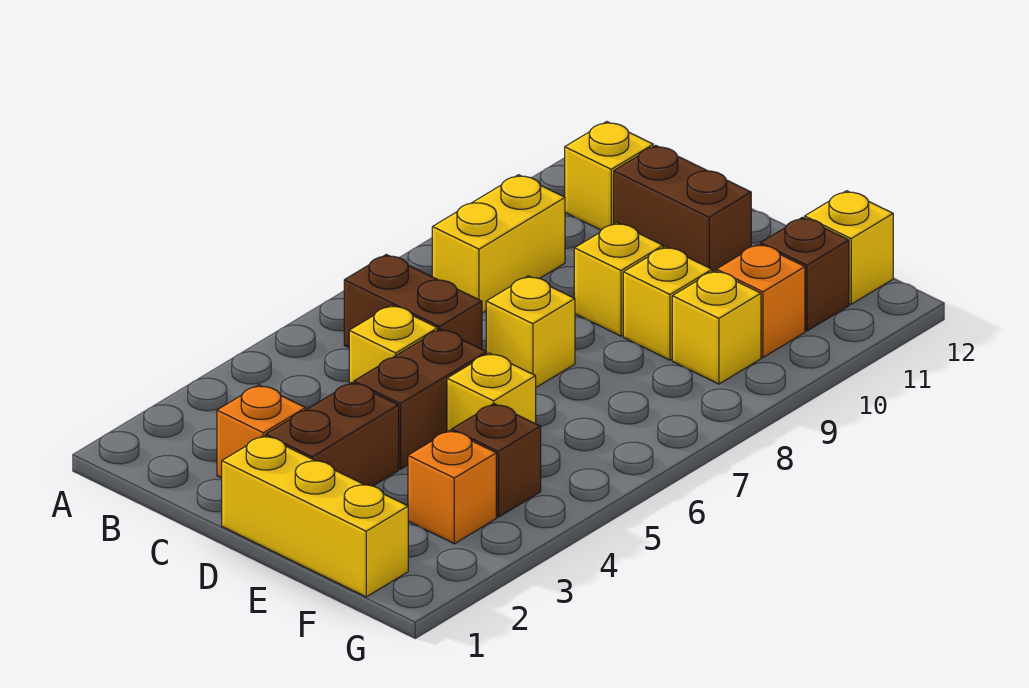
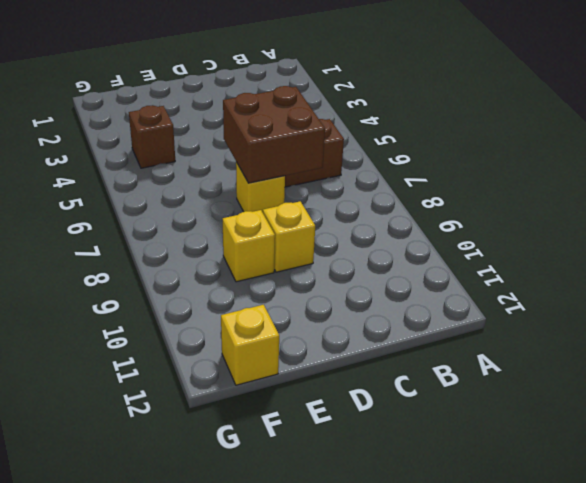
brown 2x2 brick [223,86,325,183] -> none
none -> yellow 1x2 brick [432,175,565,313]
none -> yellow 1x1 brick [565,122,653,230]
none -> orange 1x1 brick [217,385,305,478]

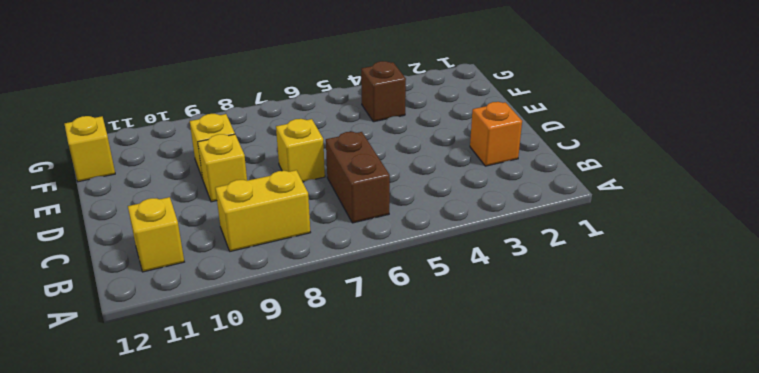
none -> yellow 1x1 brick [349,305,438,383]
none -> brown 1x2 brick [614,145,751,272]
none -> yellow 1x3 brick [222,436,408,597]

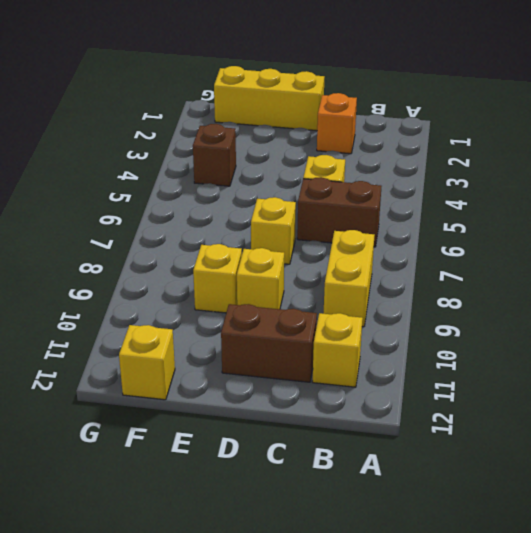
none -> brown 1x2 brick [266,382,399,486]
none -> brown 1x2 brick [354,329,487,469]
none -> yellow 1x1 brick [447,353,536,431]

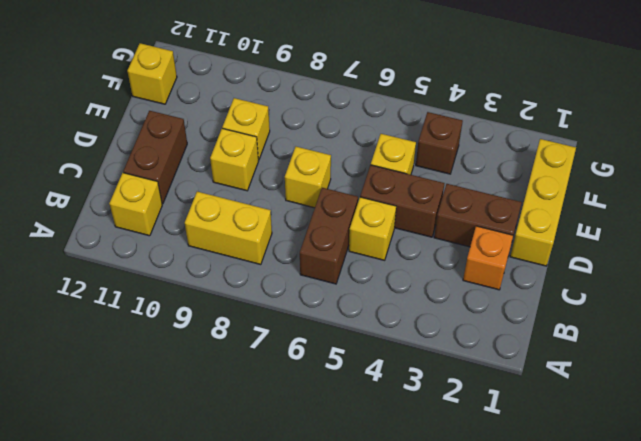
none -> orange 1x1 brick [408,430,496,544]
none -> yellow 1x1 brick [672,271,761,384]
none -> orange 1x1 brick [716,244,805,357]

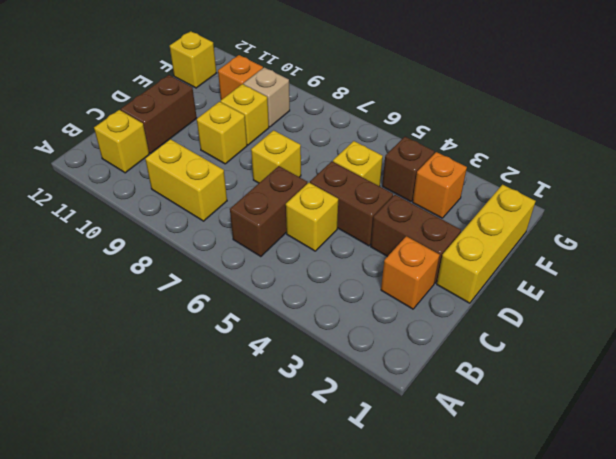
tan 1x1 brick [243,67,290,127] -> yellow 1x1 brick [672,271,761,384]
none -> brown 1x1 brick [761,217,849,331]

